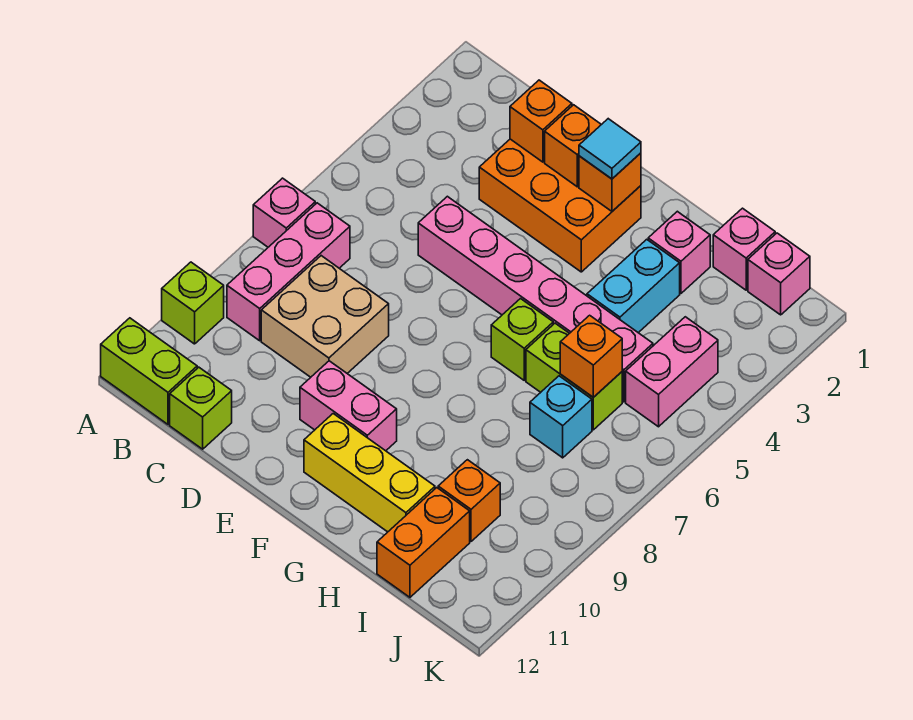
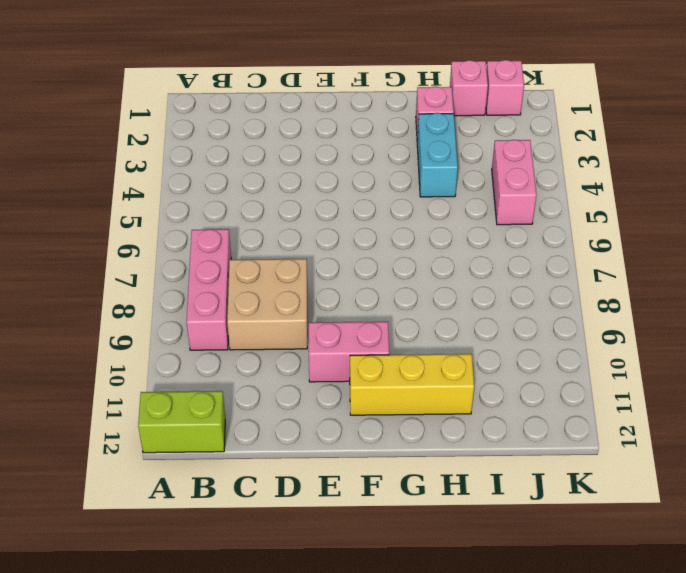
none -> pink 1x1 brick [253,178,315,247]
none -> lime 1x1 brick [162,262,224,344]
none -> lime 1x1 brick [170,367,232,449]

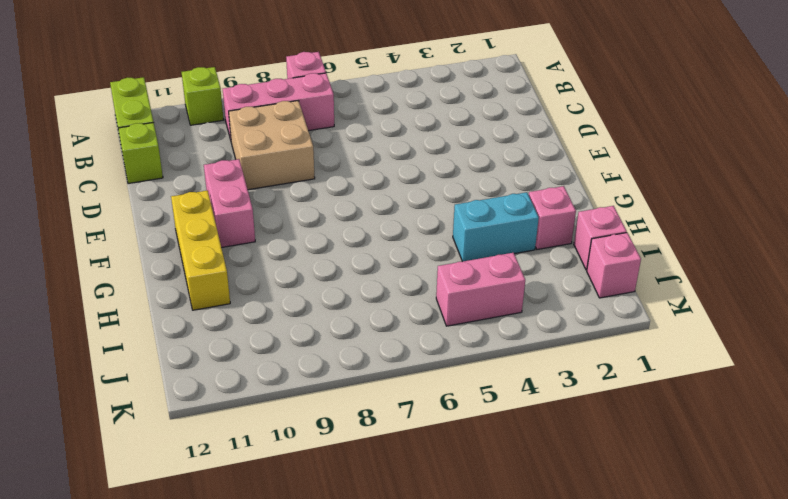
none -> orange 2x3 brick [479,139,641,272]
none -> pink 1x6 brick [418,196,653,402]
none -> lime 1x1 brick [491,299,553,380]

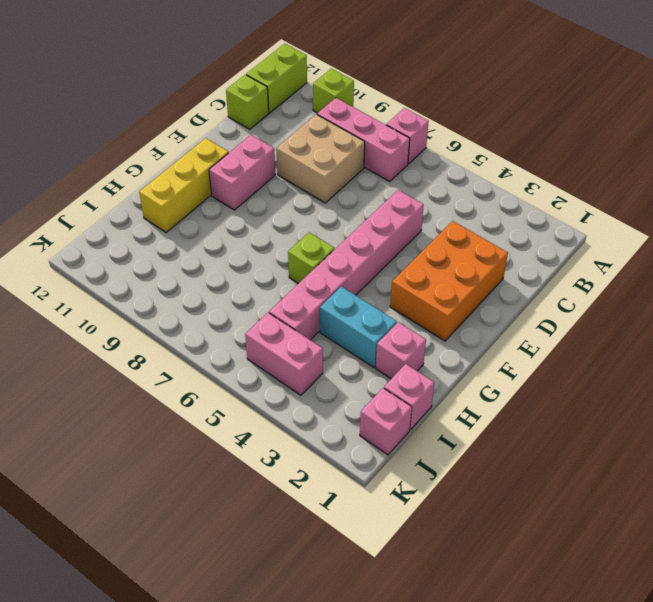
none -> lime 1x2 brick [526,323,622,430]
none -> cyan 1x1 brick [530,376,592,458]
none -> orange 1x1 brick [438,460,500,541]

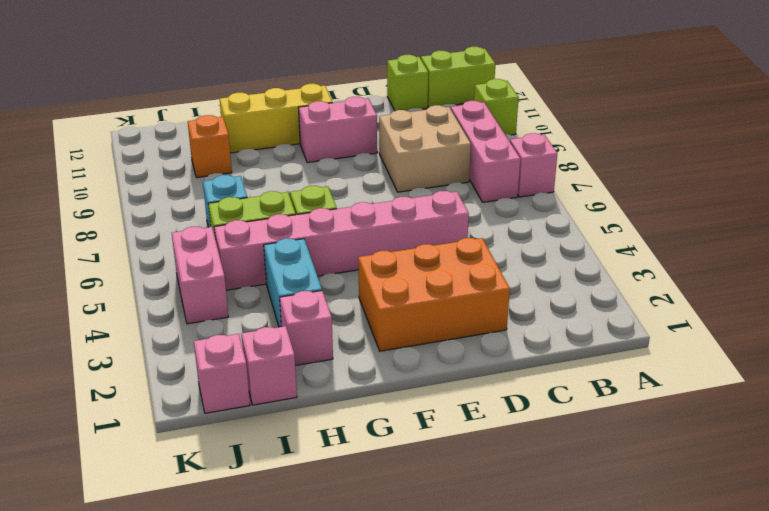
none -> orange 1x2 brick [377,488,470,597]
none -> orange 1x1 brick [510,80,572,162]
none -> orange 1x1 brick [545,105,601,187]

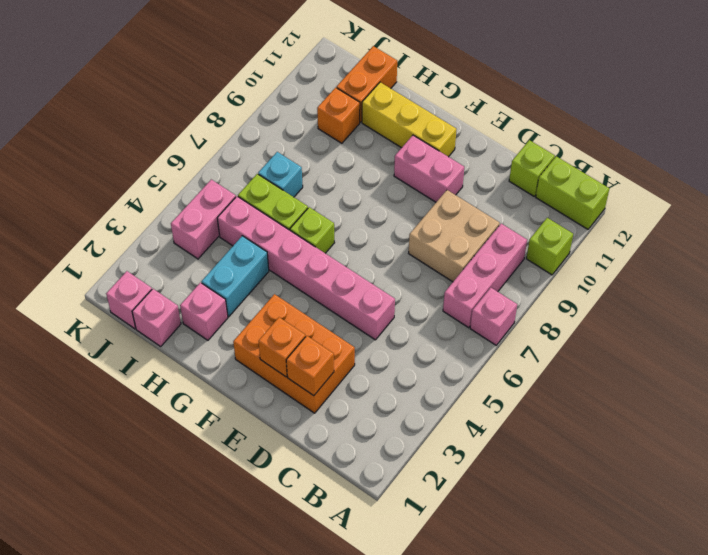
none -> orange 1x1 brick [579,153,641,211]
none -> orange 1x1 brick [560,315,622,397]
none -> cyan 1x1 tile [579,119,641,179]

